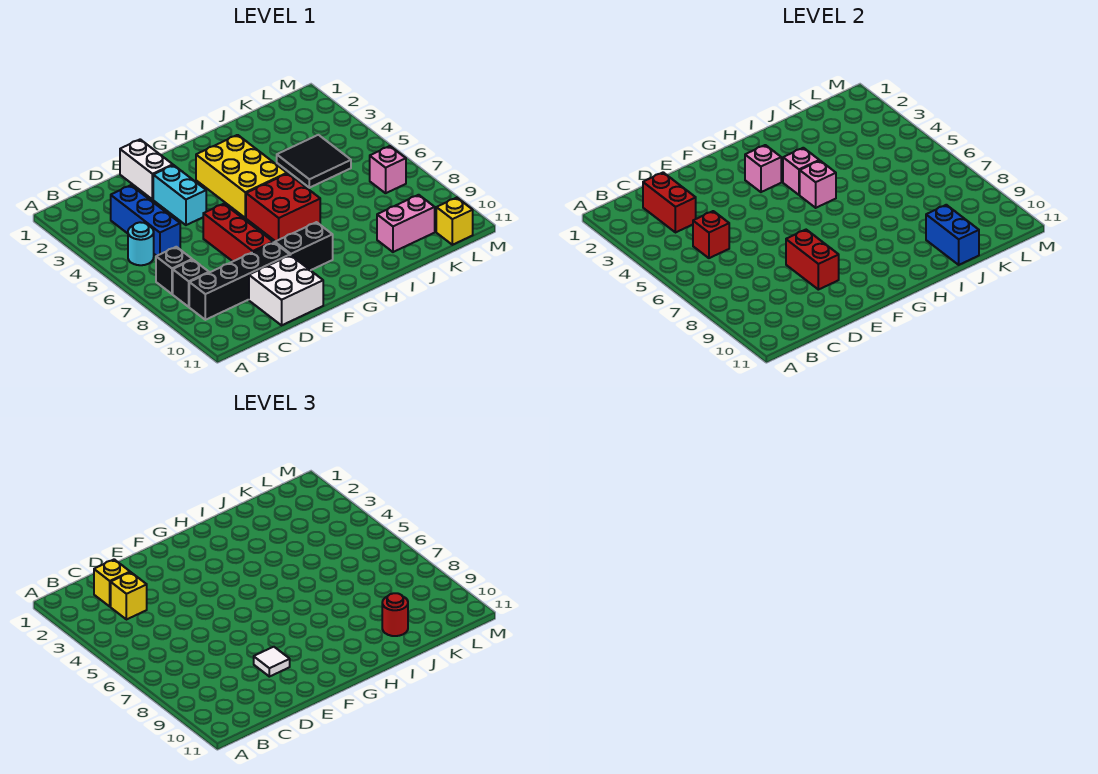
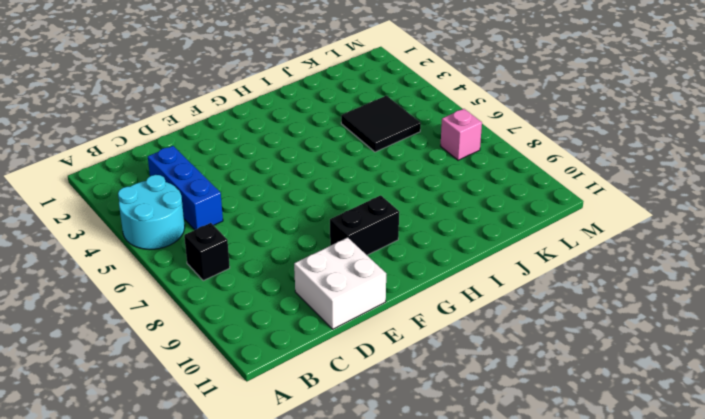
cyan 2x2 round brick [118,175,185,249] -> cyan 1x1 round brick [128,222,154,265]
none -> black 1x1 brick [173,260,209,307]
none -> black 1x4 brick [189,242,290,320]
none -> white 1x2 brick [120,139,173,199]

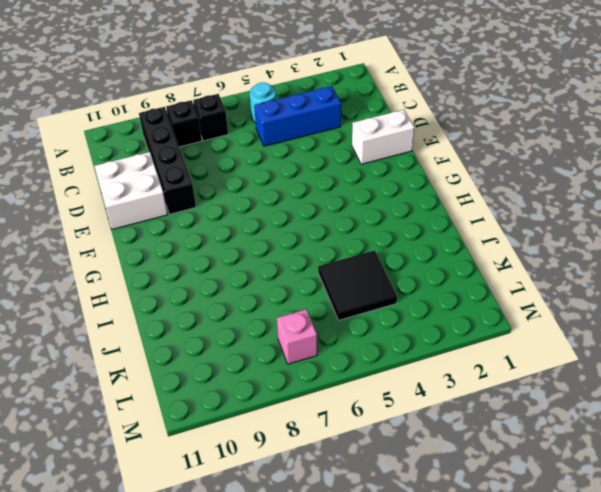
none -> cyan 1x2 brick [153,165,206,225]
none -> red 1x3 brick [203,204,273,261]
none -> black 1x2 brick [275,222,333,270]

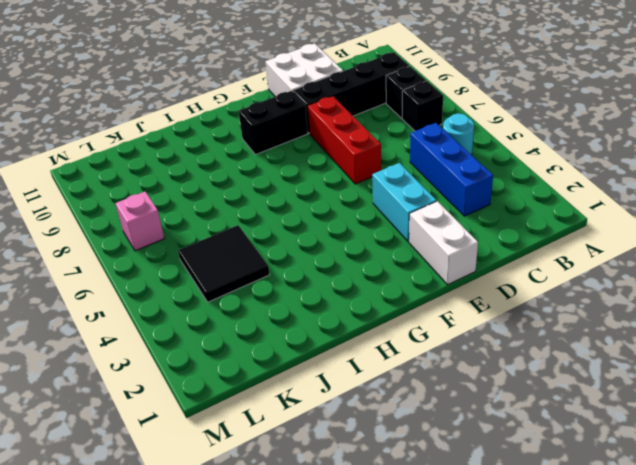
none -> yellow 2x3 brick [196,135,287,218]
none -> red 2x2 brick [246,174,320,241]
none -> pink 1x2 brick [377,195,435,252]

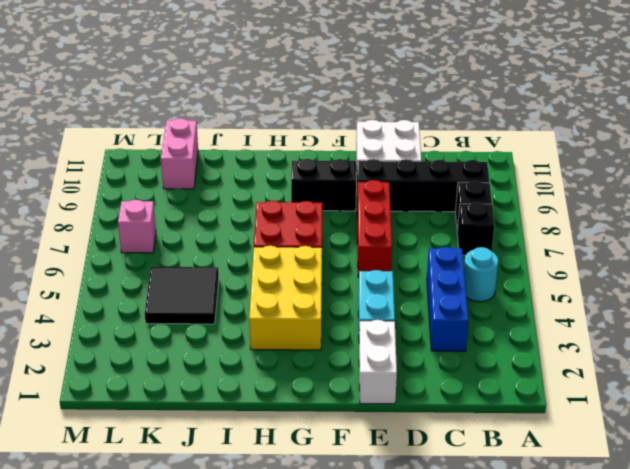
pink 1x2 brick [161,118,198,189] -> pink 1x2 brick turned to [377,195,435,252]
none -> yellow 1x1 brick [436,198,473,245]
none -> red 1x2 brick [643,172,696,233]
none -> red 1x1 brick [693,211,729,258]

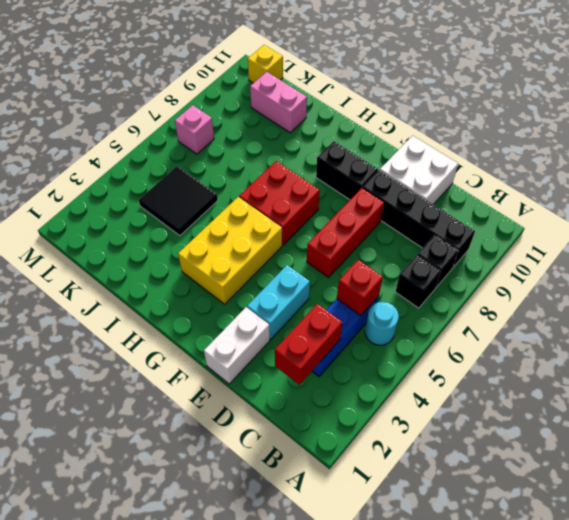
none -> red 1x2 brick [786,230,839,290]
none -> pink 1x1 brick [745,145,781,192]
none -> pink 1x1 brick [783,148,819,195]

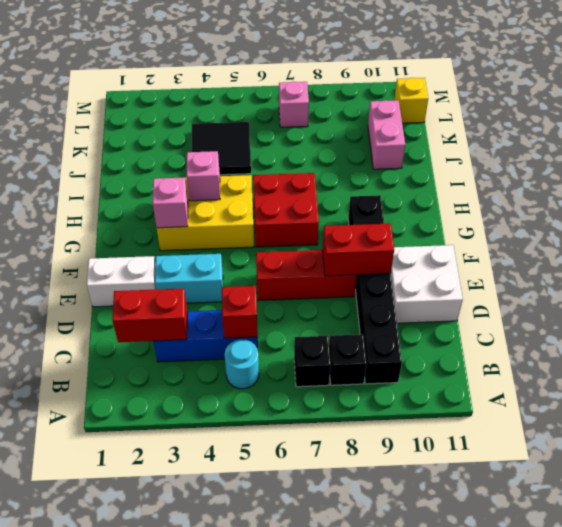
none -> pink 1x1 brick [800,161,836,208]
none -> blue 1x2 brick [926,205,979,265]
none -> yellow 1x1 brick [94,559,130,606]

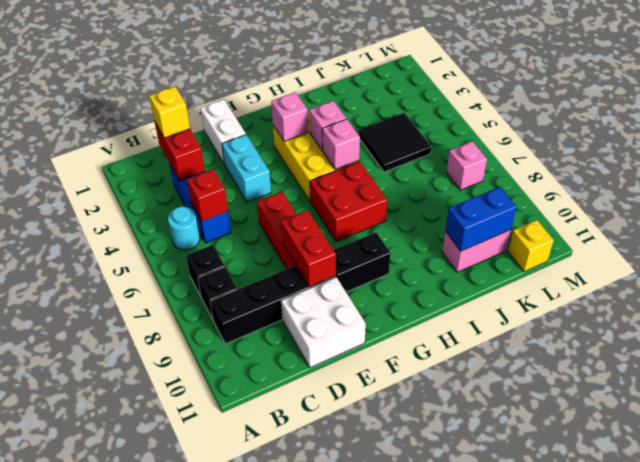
blue 1x2 brick [445,187,516,251] -> blue 1x2 brick turned to [926,205,979,265]
none -> yellow 1x1 brick [111,572,147,620]
none -> white 1x1 tile [254,647,290,677]
none -> red 1x1 round brick [382,593,408,636]

